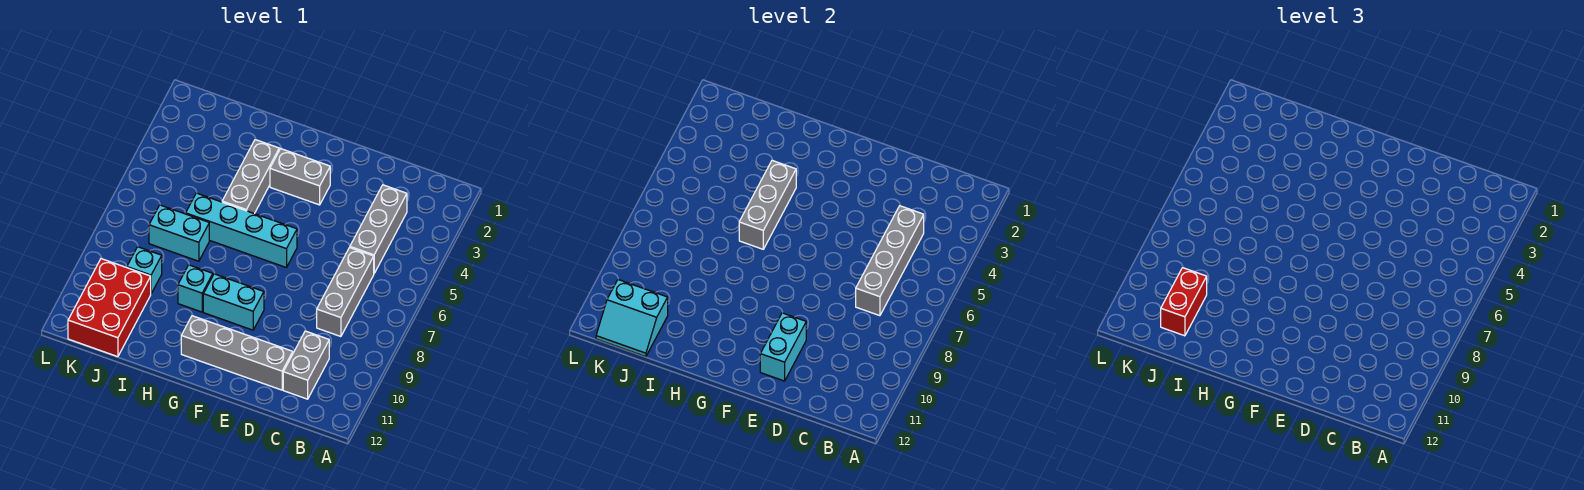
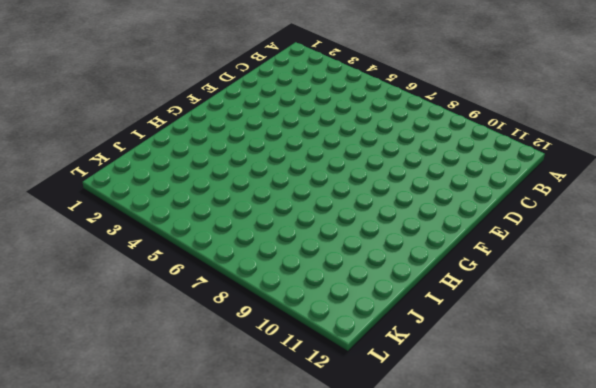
none -> grey 1x3 brick [350,185,407,273]
none -> grey 1x3 brick [317,248,374,337]
none -> grey 1x2 brick [283,331,329,399]

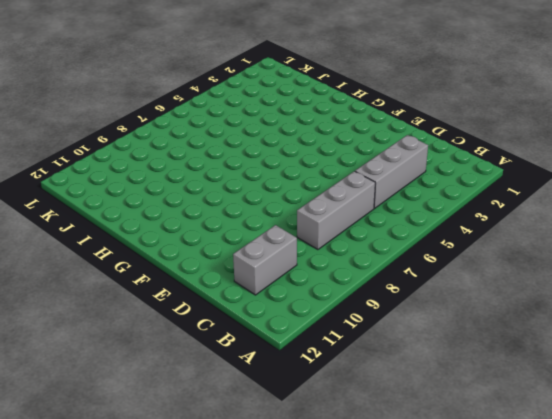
none -> grey 1x4 brick [181,316,293,390]
none -> grey 1x2 brick [270,149,330,205]
none -> cyan 1x4 brick [186,193,297,268]

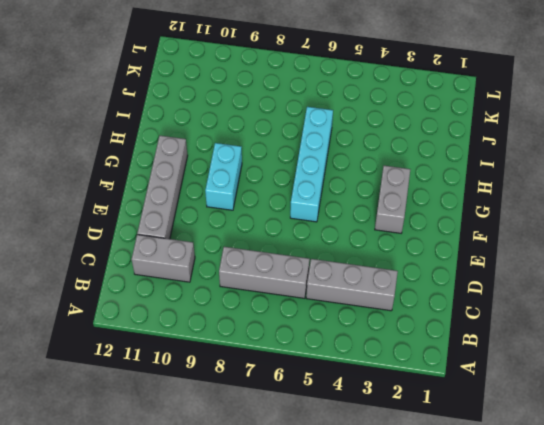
none -> grey 1x3 brick [222,140,279,214]
none -> cyan 1x1 brick [178,265,213,312]
none -> cyan 1x2 brick [149,205,209,261]

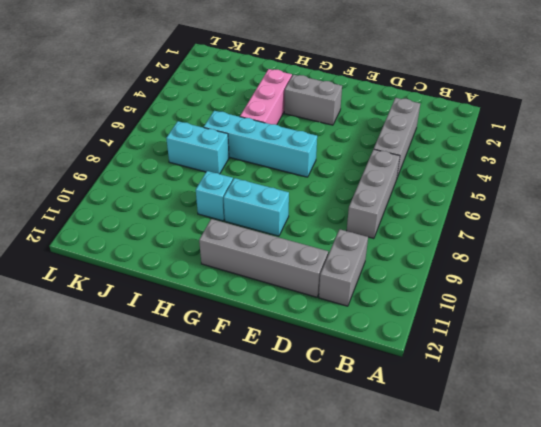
pink 1x3 brick [240,69,292,125] -> grey 1x3 brick [222,140,279,214]
none -> cyan 1x1 brick [127,247,162,293]
none -> red 2x3 brick [68,258,151,357]
none -> grey 1x4 brick [856,206,924,316]

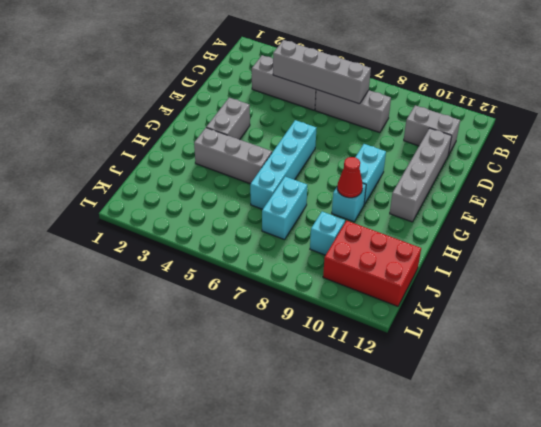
red 1x1 cone [337,157,363,198] -> none
none -> cyan 1x2 brick [760,313,806,381]
none -> grey 1x3 brick [739,160,796,249]
none -> cyan 2x2 slope [596,280,668,357]

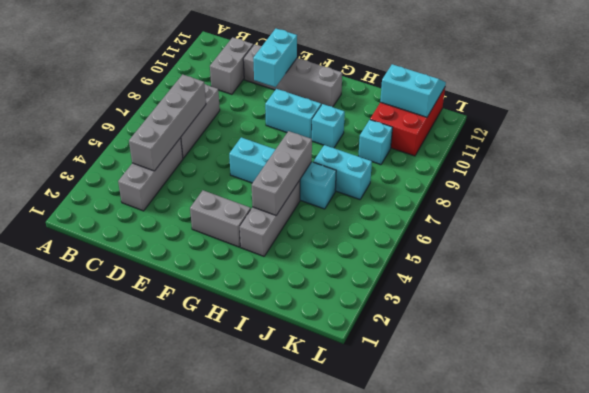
none -> red 1x2 brick [1161,268,1207,336]

